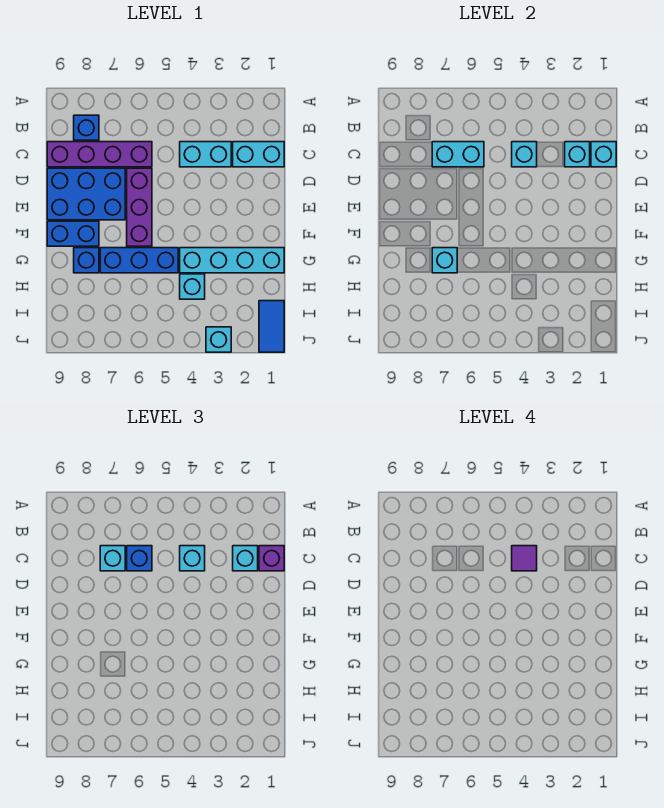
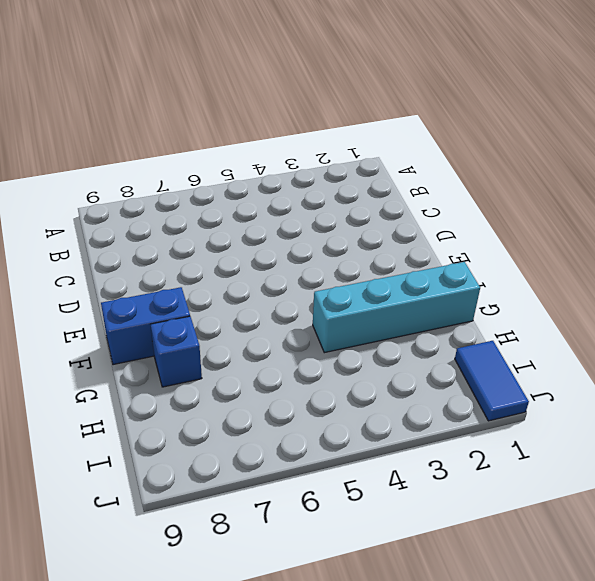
none -> blue 1x1 brick [74,115,99,140]
none -> cyan 1x2 brick [233,142,284,167]
none -> cyan 1x2 brick [180,142,231,167]

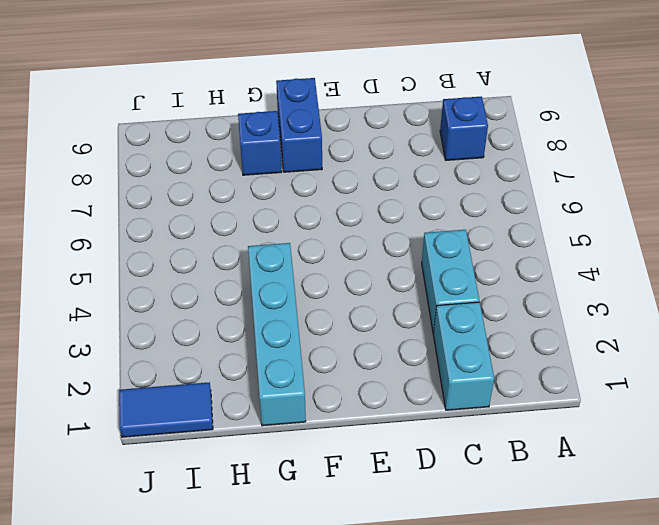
none -> purple 1x4 brick [47,142,152,167]
none -> purple 1x3 brick [127,168,152,246]
none -> blue 2x3 brick [47,168,125,220]

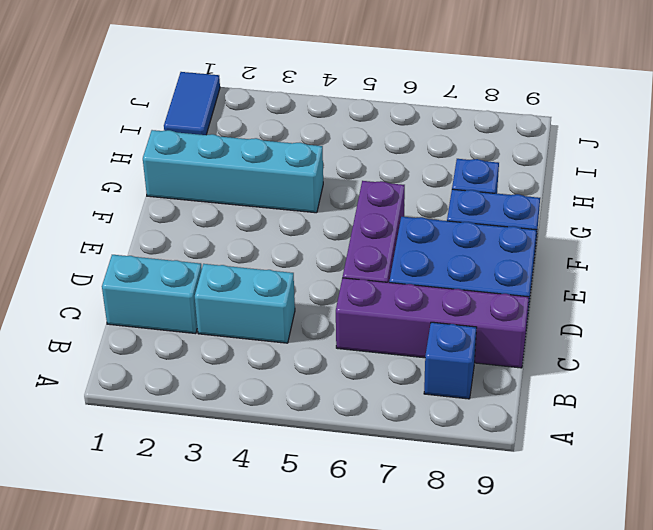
none -> blue 1x3 brick [100,248,178,273]
none -> cyan 1x1 brick [180,274,205,299]
none -> cyan 1x1 brick [206,327,231,352]

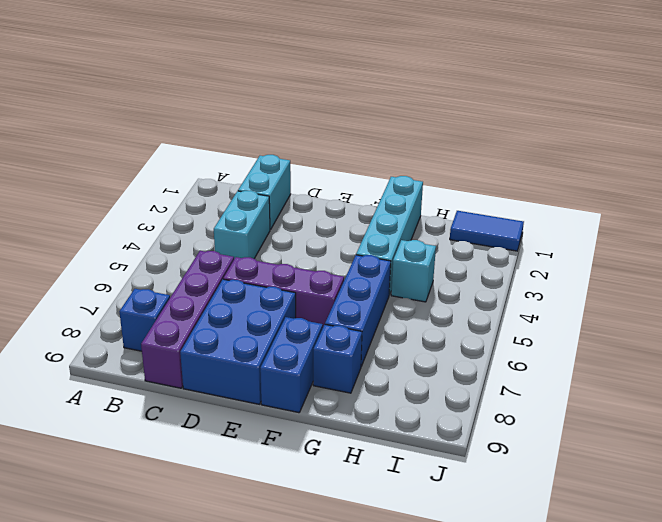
none -> cyan 1x1 brick [206,327,231,352]
none -> cyan 1x1 brick [591,142,616,167]
none -> cyan 1x1 brick [565,142,590,167]

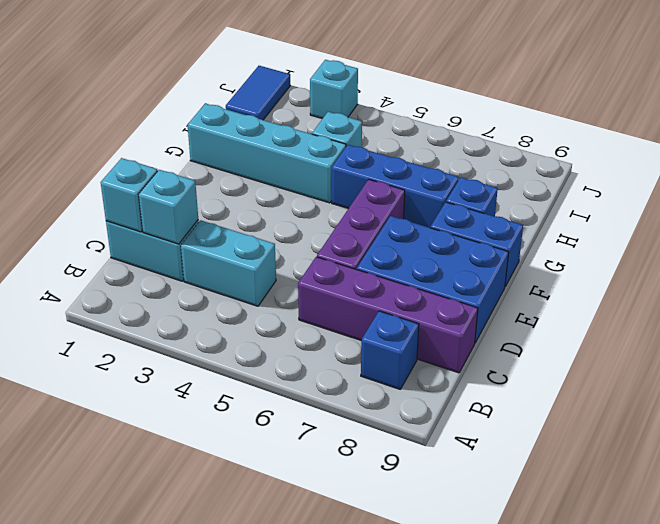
none -> cyan 1x1 brick [512,142,537,167]
none -> cyan 1x2 brick [432,142,484,167]
none -> cyan 1x1 brick [432,248,457,273]

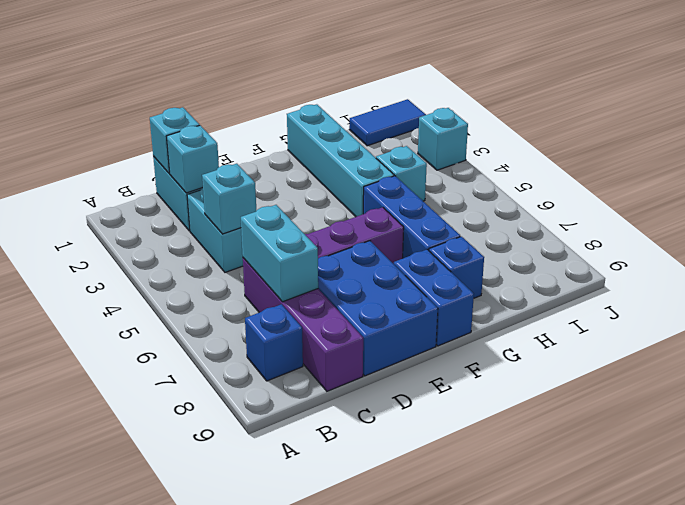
none -> cyan 1x1 brick [432,248,457,273]
none -> purple 1x1 brick [259,546,284,571]
none -> cyan 1x1 brick [233,546,258,571]

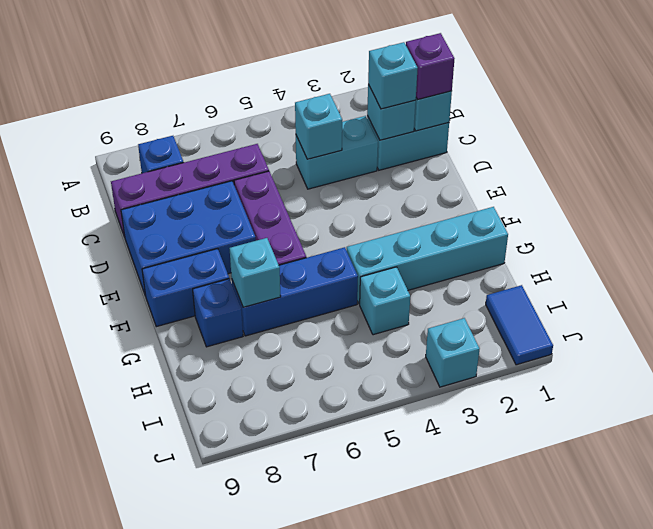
none -> cyan 1x2 brick [432,142,484,167]
none -> cyan 1x1 brick [180,546,205,571]
none -> blue 1x1 brick [127,546,152,571]

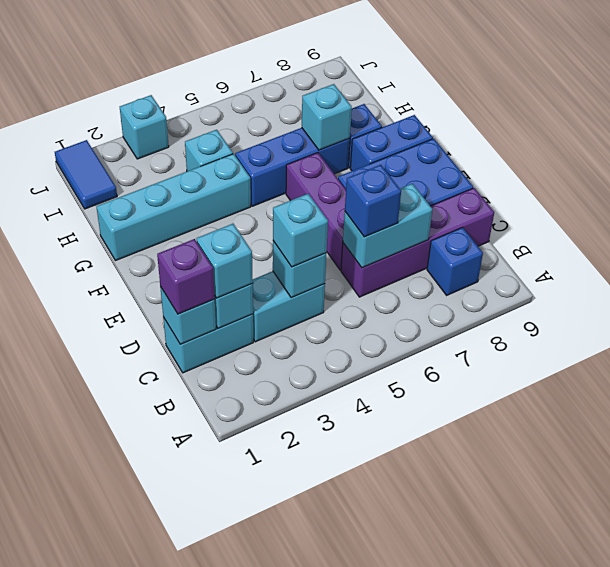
none -> cyan 1x1 brick [100,546,125,571]
none -> purple 1x1 tile [512,546,537,571]

